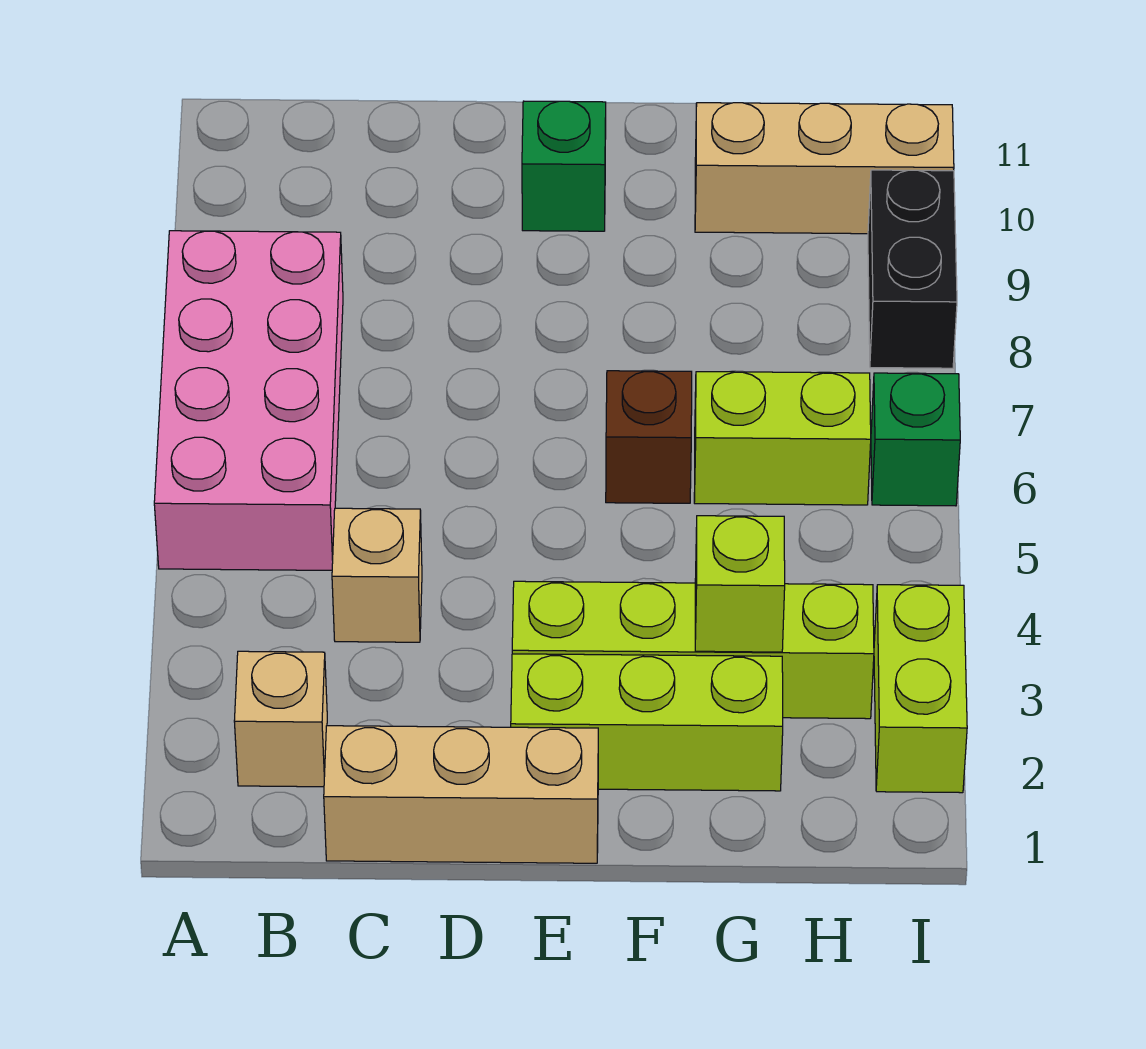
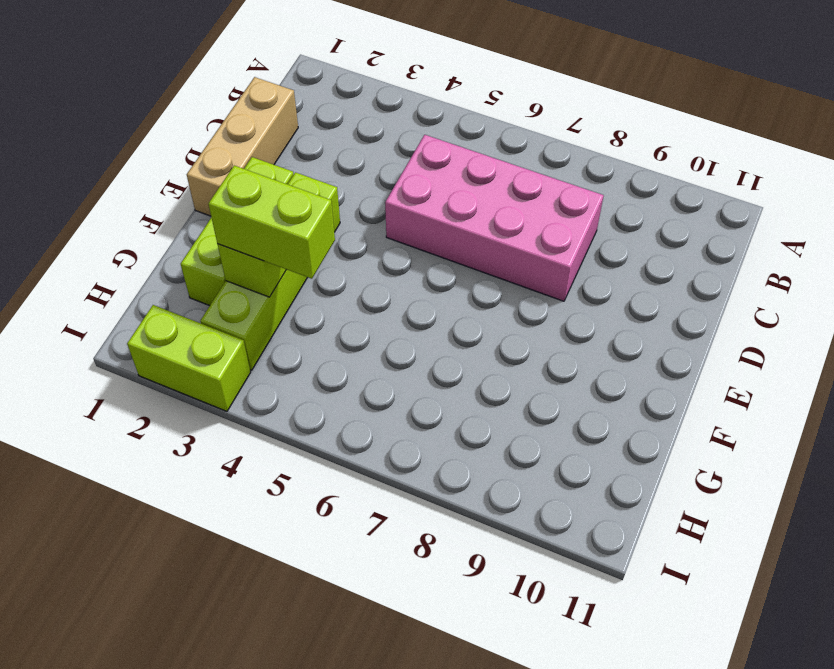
pink 2x4 brick [385,135,604,301] -> pink 2x4 brick moved to [154,231,343,570]
lime 1x2 brick [209,166,335,279] -> lime 1x2 brick turned to [694,372,871,505]
none -> tan 1x1 brick [234,651,327,787]
none -> tan 1x1 brick [332,508,422,642]
none -> green 1x1 brick [522,101,606,231]

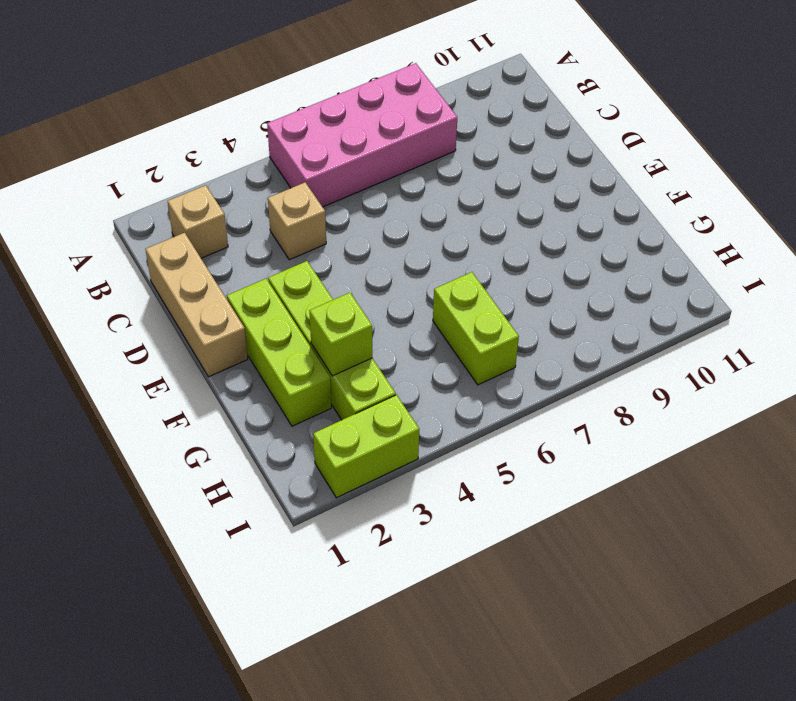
none -> green 1x1 brick [522,101,606,231]
none -> brown 1x1 brick [606,371,692,503]
none -> tan 1x3 brick [695,103,954,234]

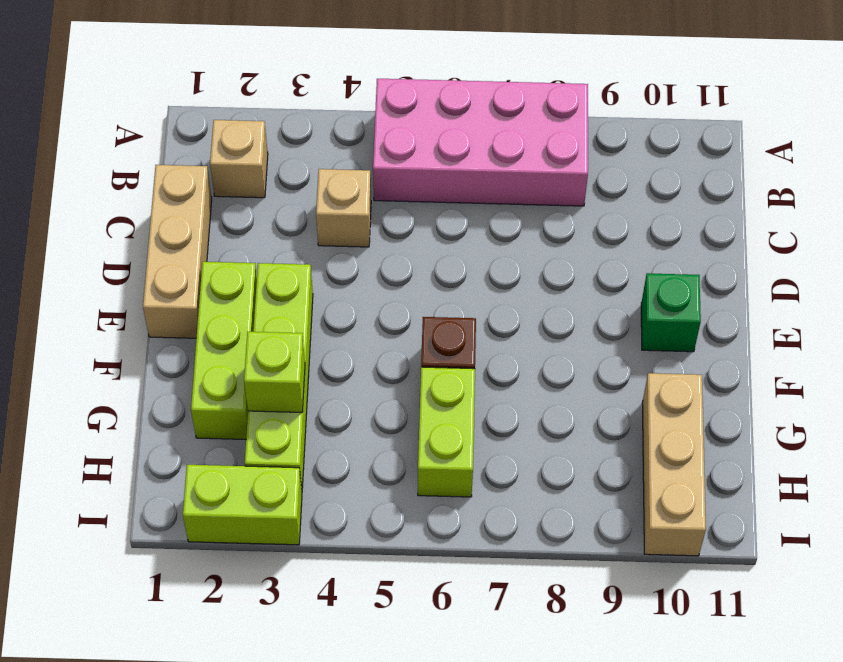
none -> green 1x1 brick [871,373,960,506]
none -> black 1x2 brick [868,170,957,368]

